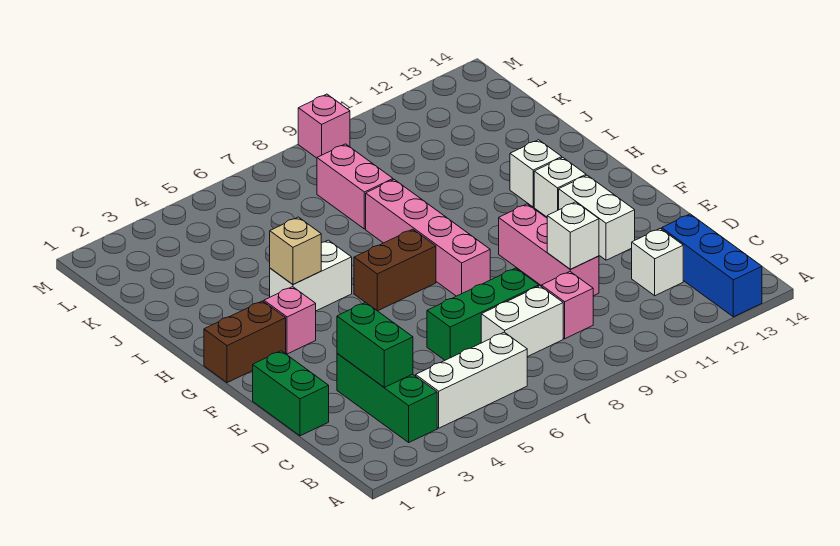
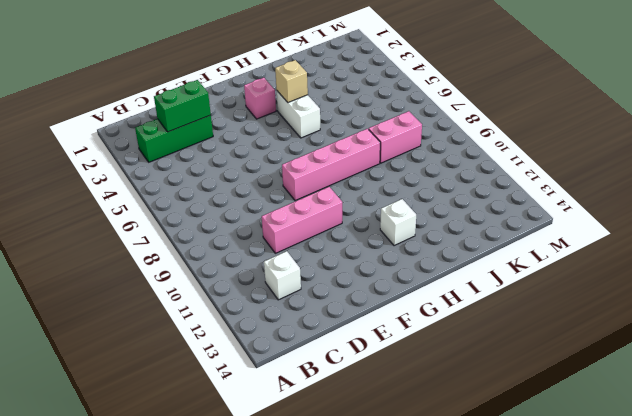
none -> blue 1x3 brick [662,214,762,317]
none -> white 1x3 brick [416,332,527,428]
none -> white 1x2 brick [481,286,563,357]

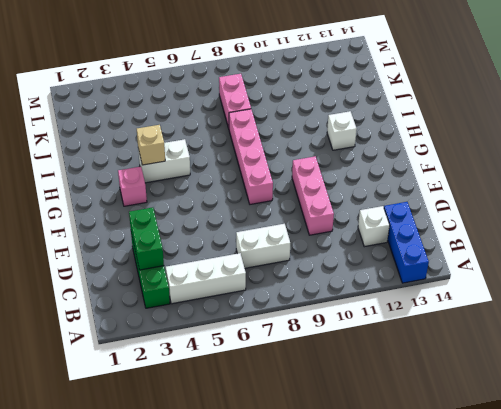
none -> pink 1x1 brick [541,272,593,339]
none -> green 1x2 brick [253,351,329,436]
none -> green 1x3 brick [427,268,539,360]

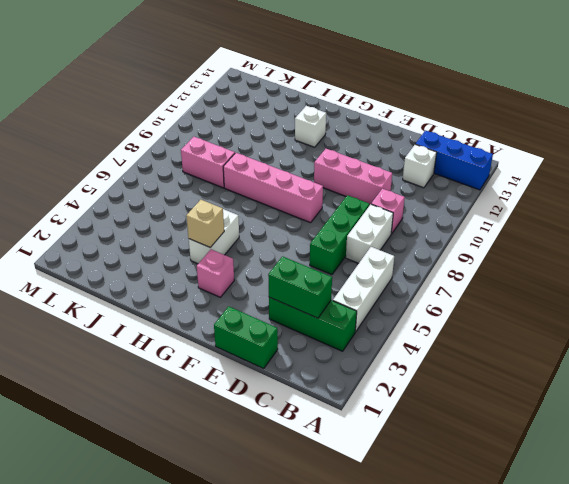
none -> white 1x2 brick [559,175,635,260]
none -> brown 1x2 brick [204,301,286,383]
none -> brown 1x2 brick [354,229,436,311]

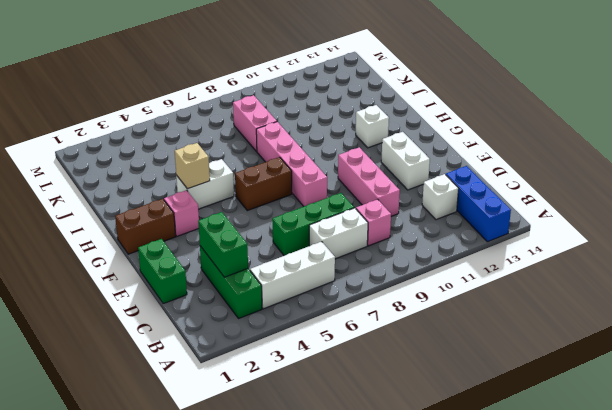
none -> white 1x1 brick [534,158,586,217]
none -> pink 1x1 brick [298,94,350,158]
none -> white 1x1 brick [547,202,599,269]

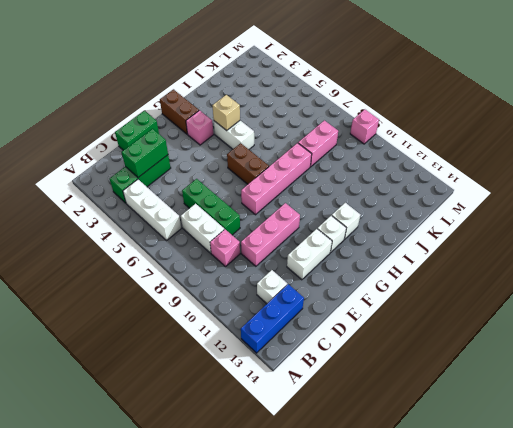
none -> white 1x1 brick [547,202,599,269]

